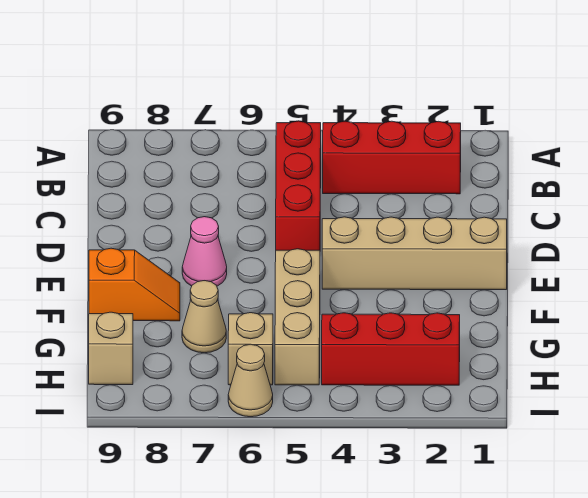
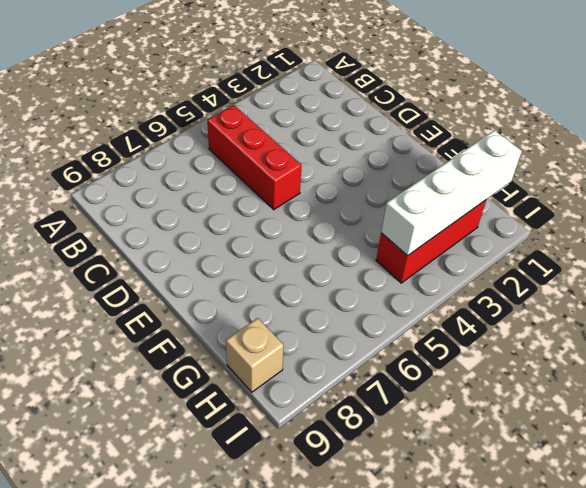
white 1x4 brick [381,130,522,256] -> none
none -> red 1x3 brick [323,121,461,194]
none -> tan 1x4 brick [322,217,507,290]

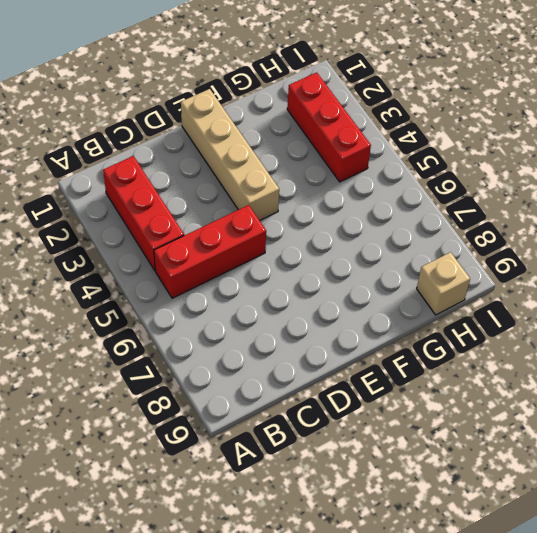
none -> pink 1x1 cone [182,217,227,286]
none -> tan 1x3 brick [275,249,320,385]

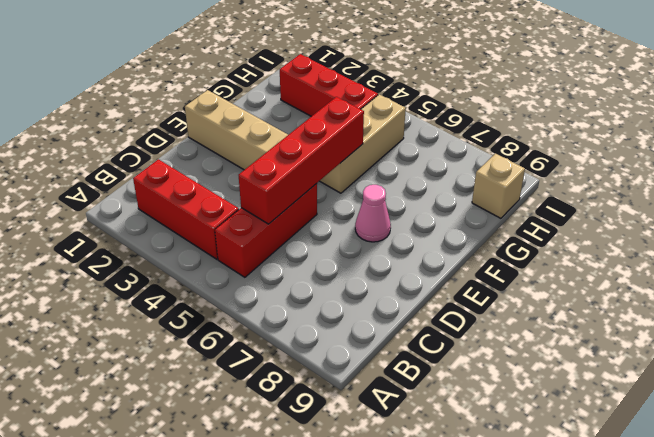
red 1x4 brick [239,97,364,224] -> none
none -> orange 1x2 slope [89,248,180,321]
none -> tan 1x1 cone [182,281,226,353]

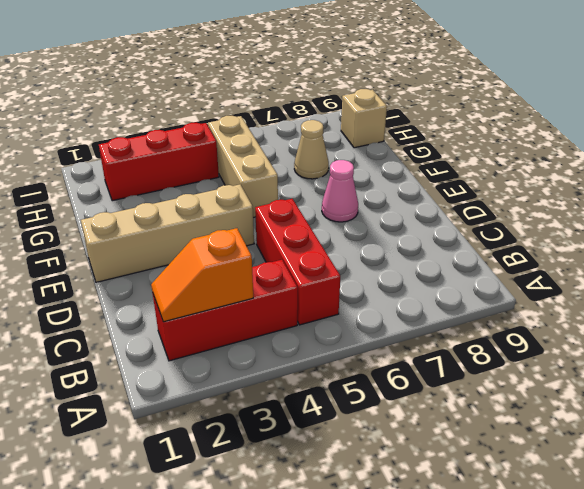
orange 1x2 slope [151,228,253,322] -> orange 1x2 slope moved to [89,248,180,321]
none -> tan 1x1 brick [228,313,273,385]
none -> tan 1x1 cone [228,344,273,417]

